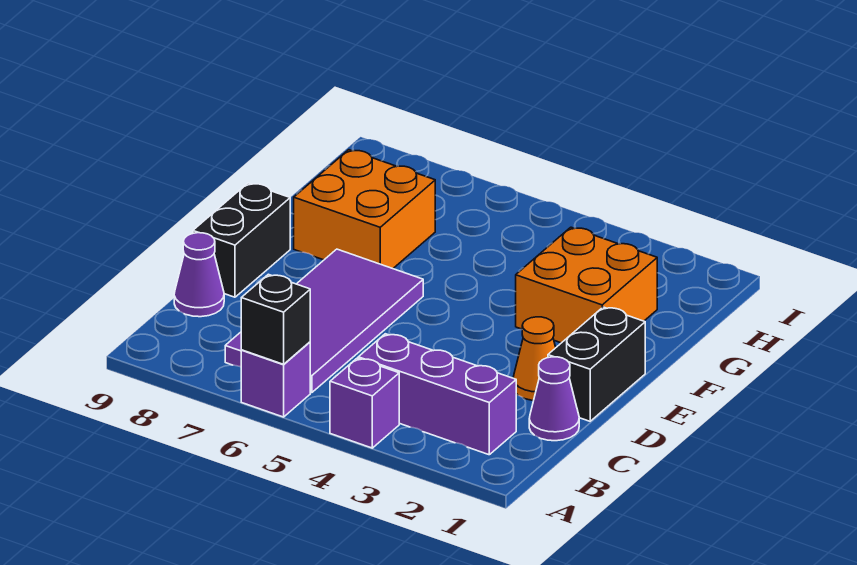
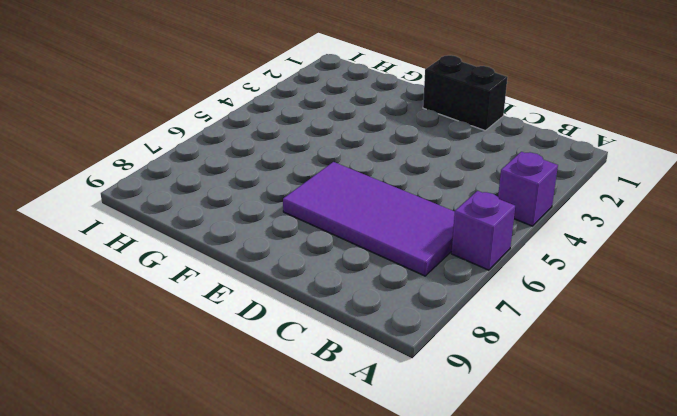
none -> purple 1x3 brick [358,334,516,455]
none -> purple 1x1 cone [529,357,579,441]
none -> purple 1x1 cone [174,233,224,317]

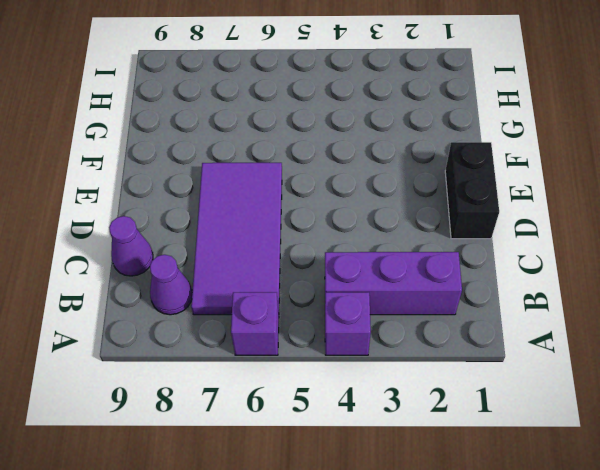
purple 1x1 cone [150,255,192,315] -> purple 1x1 cone moved to [529,357,579,441]
none -> orange 1x1 cone [513,317,556,400]
none -> black 1x2 brick [193,183,290,297]
none -> orange 2x2 brick [516,227,657,343]

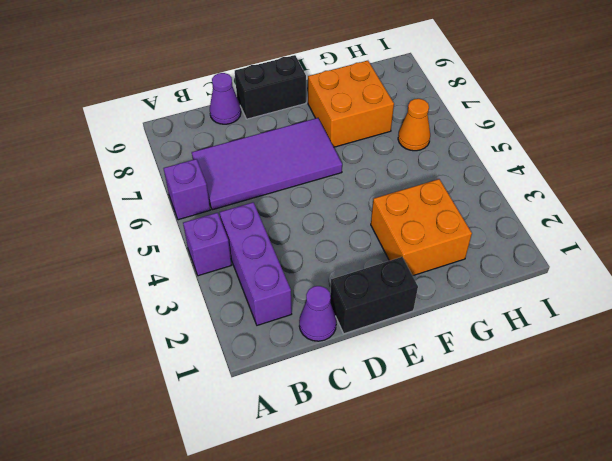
orange 1x1 cone [398,99,430,151] -> orange 1x1 cone moved to [513,317,556,400]
none -> black 1x1 brick [241,274,310,364]

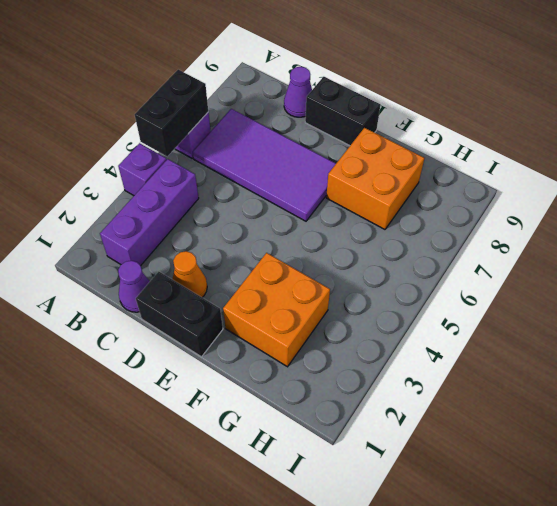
black 1x2 brick [135,70,208,156] -> black 1x1 brick [241,274,310,364]

